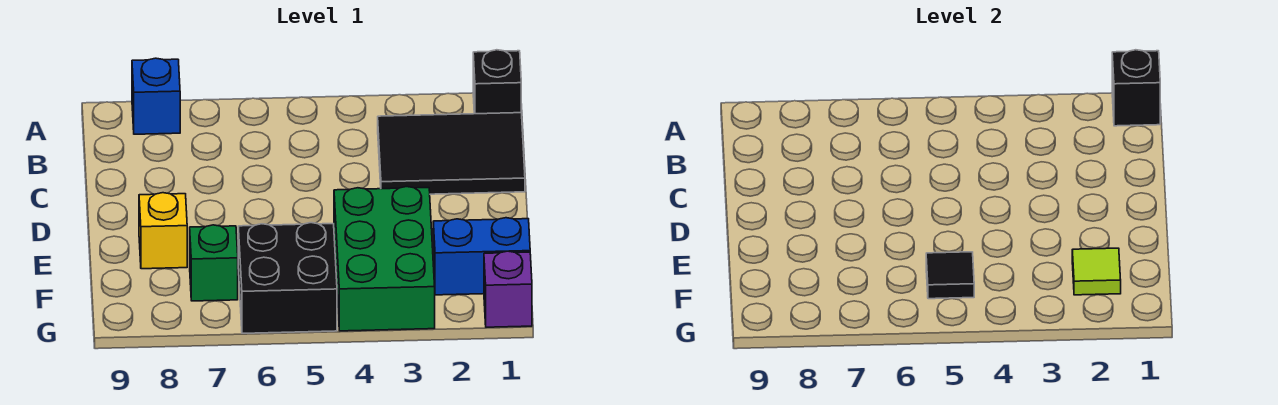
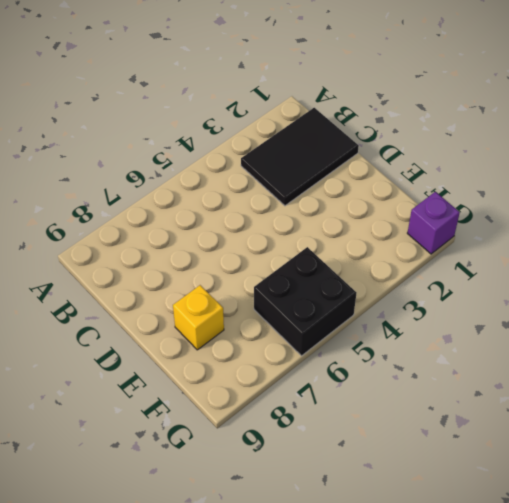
none -> black 1x1 brick [473,50,521,114]
none -> blue 1x1 brick [132,58,180,134]
none -> green 2x3 brick [334,187,435,331]

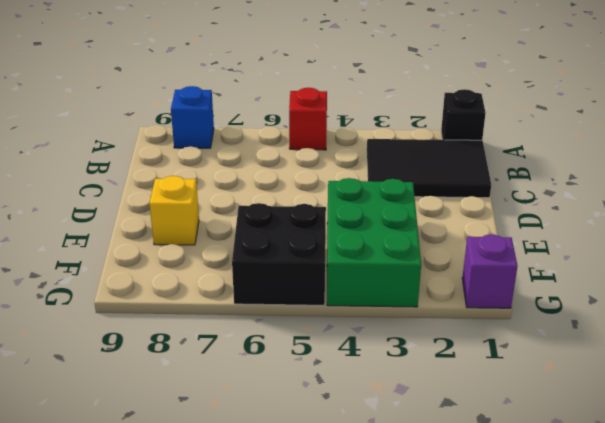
red 1x1 brick [289,88,327,150] -> none
none -> blue 1x2 brick [433,218,530,295]
none -> green 1x1 brick [190,225,238,301]
none -> black 1x1 brick [1112,50,1160,126]

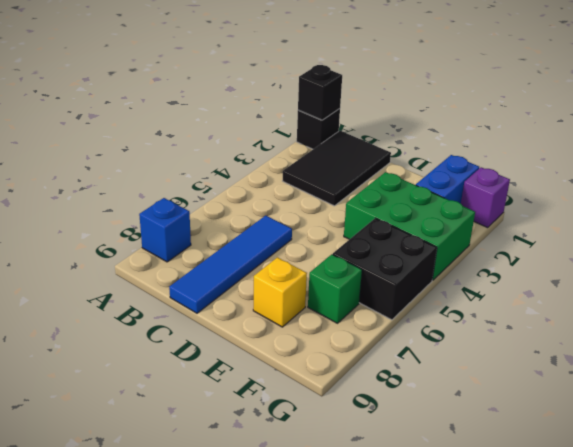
blue 1x4 tile [169,216,292,313] -> none
none -> lime 1x1 tile [1072,248,1121,295]
none -> black 1x1 tile [926,252,974,299]

